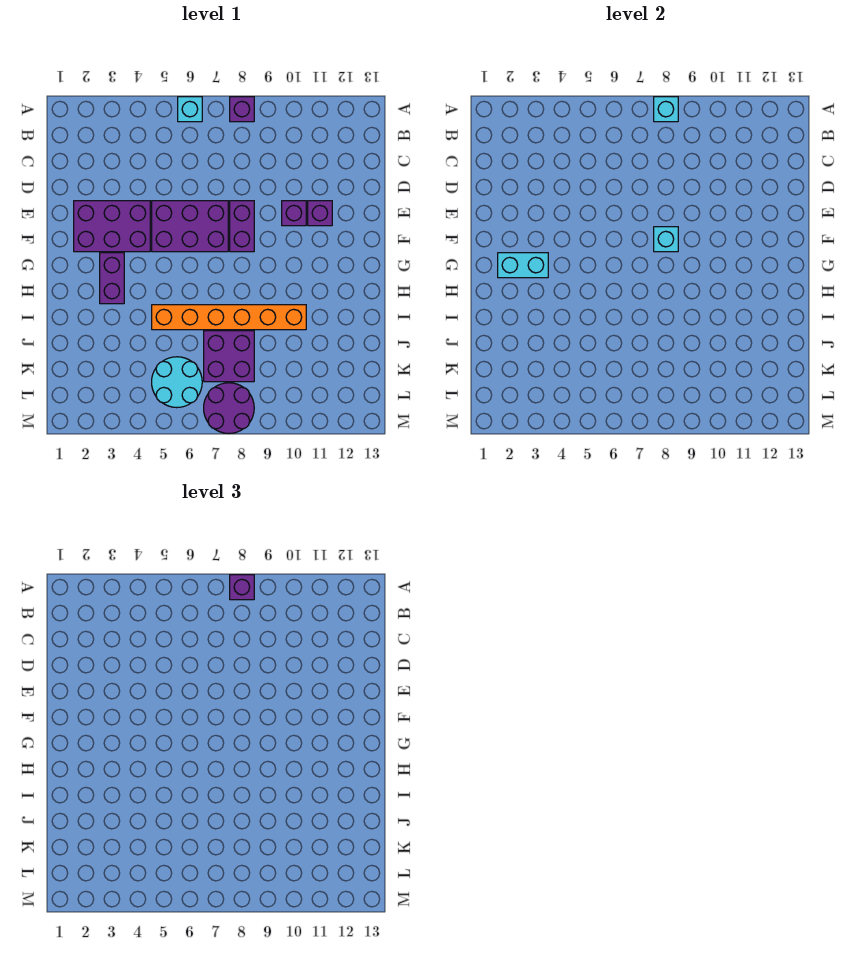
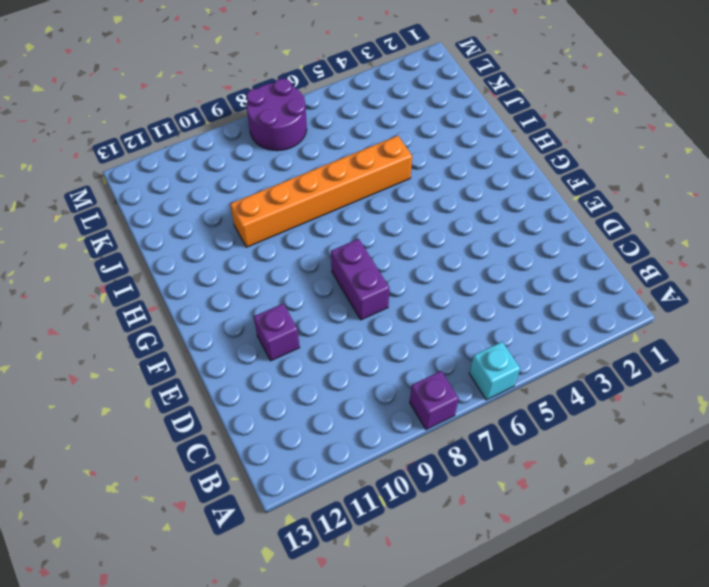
none -> purple 2x3 brick [74,201,150,252]
none -> purple 2x3 brick [152,201,228,252]
none -> purple 1x1 brick [282,201,306,226]

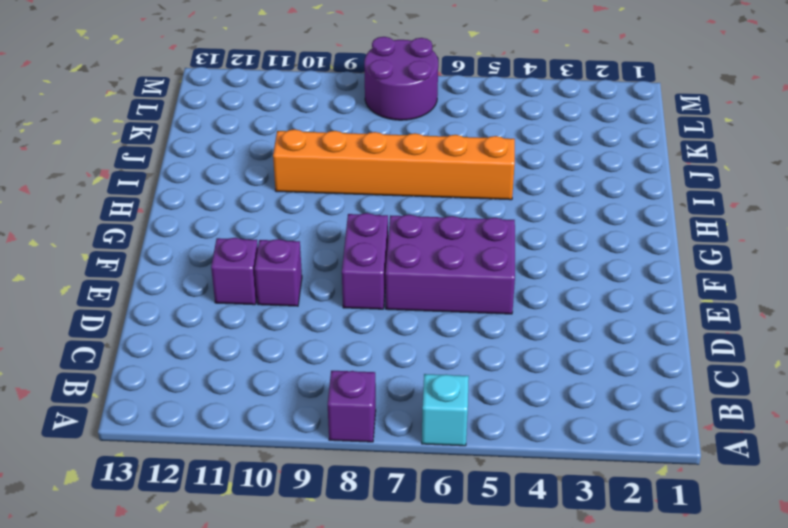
none -> purple 2x3 brick [74,201,150,252]
none -> purple 1x2 brick [100,253,124,304]
none -> purple 2x2 brick [204,331,254,382]

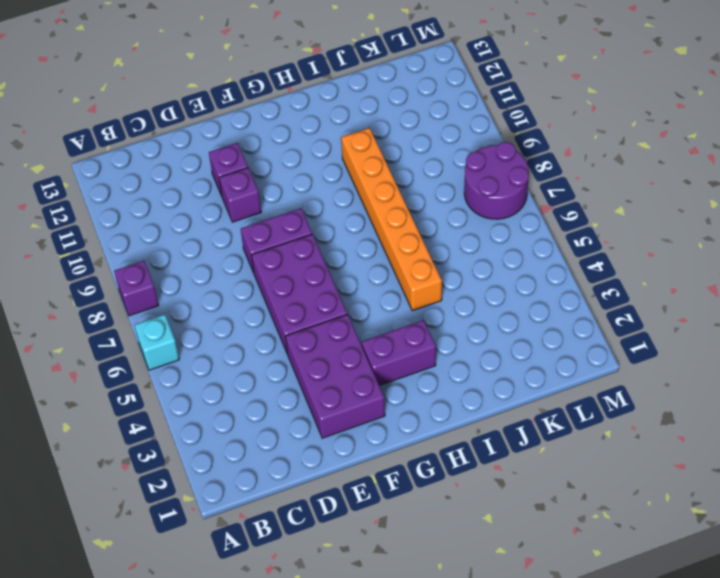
none -> purple 2x2 brick [204,331,254,382]
none -> cyan 2x2 round brick [152,357,202,408]
none -> cyan 1x1 brick [654,97,678,122]

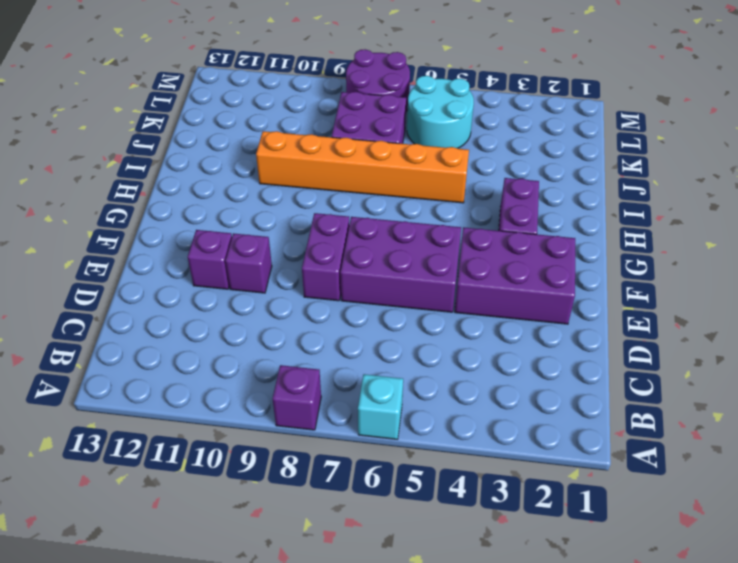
none -> cyan 1x1 brick [654,97,678,122]
none -> cyan 1x1 brick [654,227,678,252]
none -> cyan 1x2 brick [498,253,548,278]

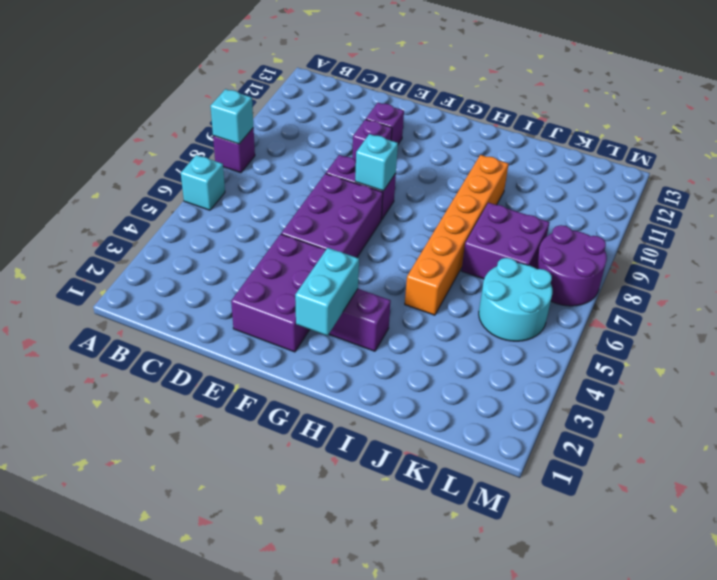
none -> purple 1x1 brick [230,575,254,600]

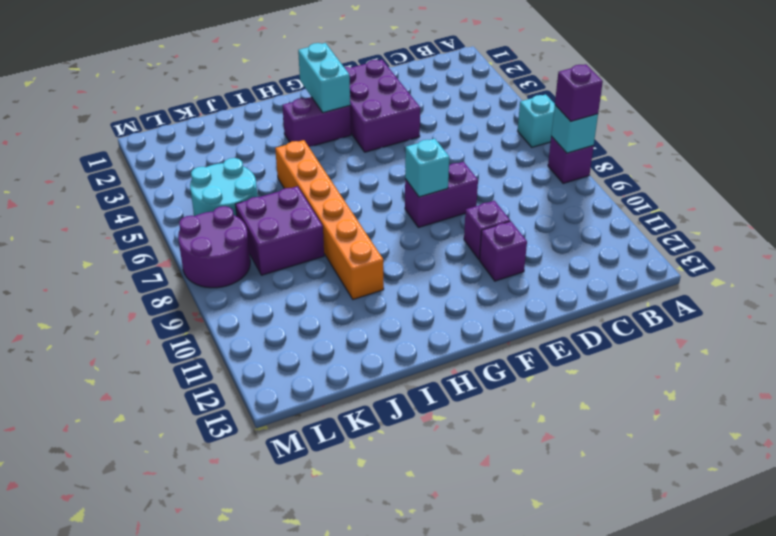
none -> purple 2x3 brick [152,201,228,252]

